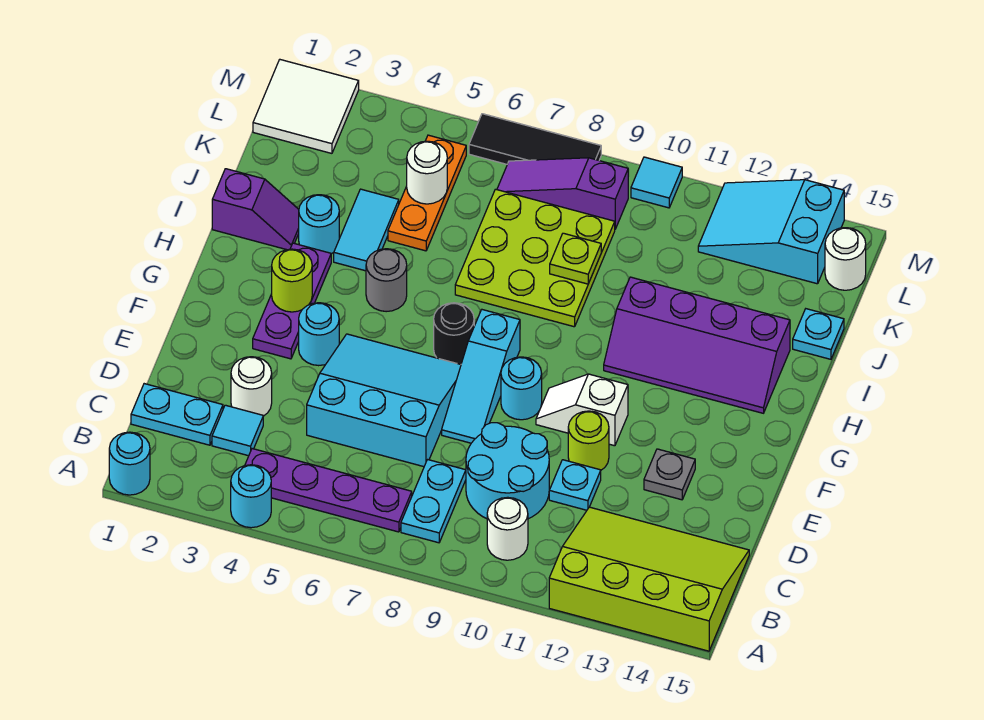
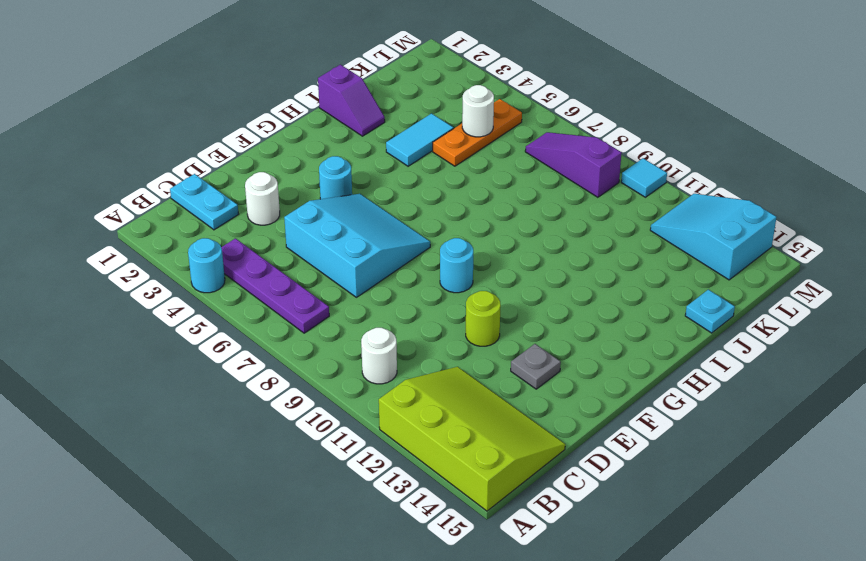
none -> cyan 1x1 round brick [109,432,150,495]
none -> cyan 1x2 plate [401,460,466,543]
none -> cyan 1x1 tile [212,405,263,456]
none -> cyan 2x2 round brick [466,423,549,519]

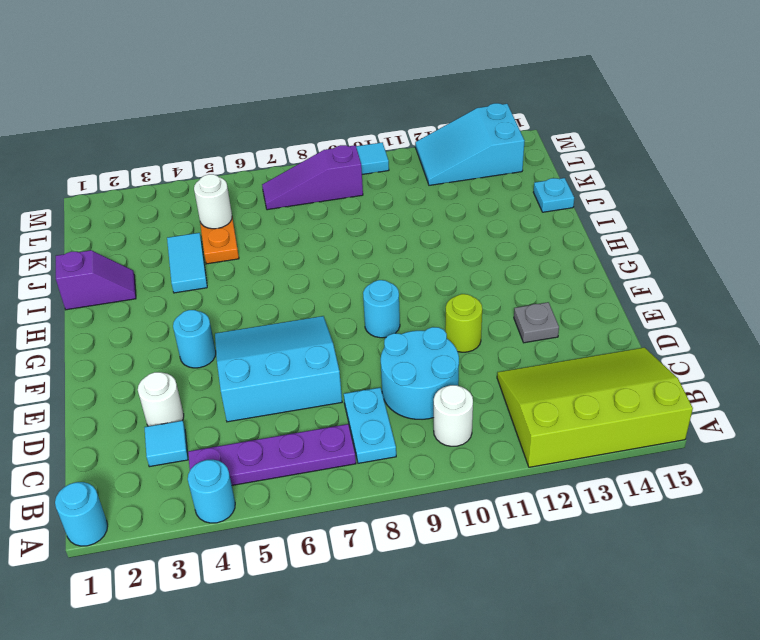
none -> cyan 1x2 plate [131,384,223,445]
none -> cyan 1x1 plate [549,460,601,510]
none -> cyan 1x3 slope [442,310,520,443]
none -> purple 1x3 plate [253,243,331,359]

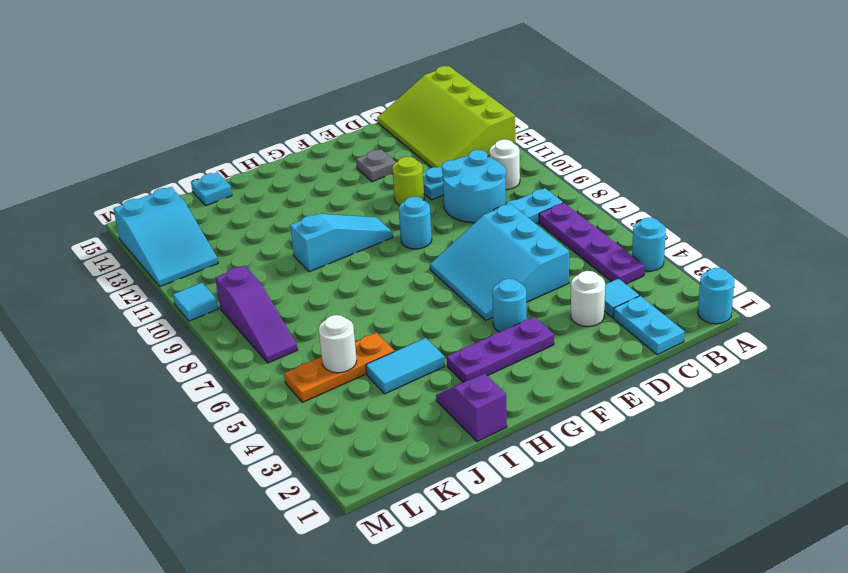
cyan 1x3 slope [290,214,393,272] -> cyan 1x3 slope moved to [442,310,520,443]
none -> white 1x2 slope [536,374,628,446]
none -> black 1x1 round brick [434,303,474,364]
none -> grey 1x1 round brick [366,249,407,312]
none -> purple 2x4 slope [604,277,790,413]

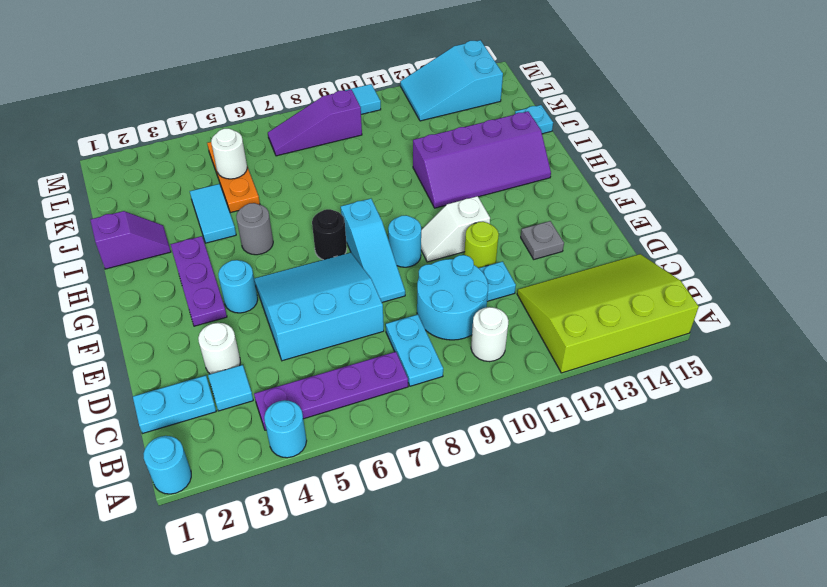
none -> cyan 1x1 round brick [299,195,339,254]
none -> lime 3x3 plate [455,189,615,327]
none -> white 2x2 tile [253,60,359,153]
none -> white 1x1 round brick [825,228,866,290]

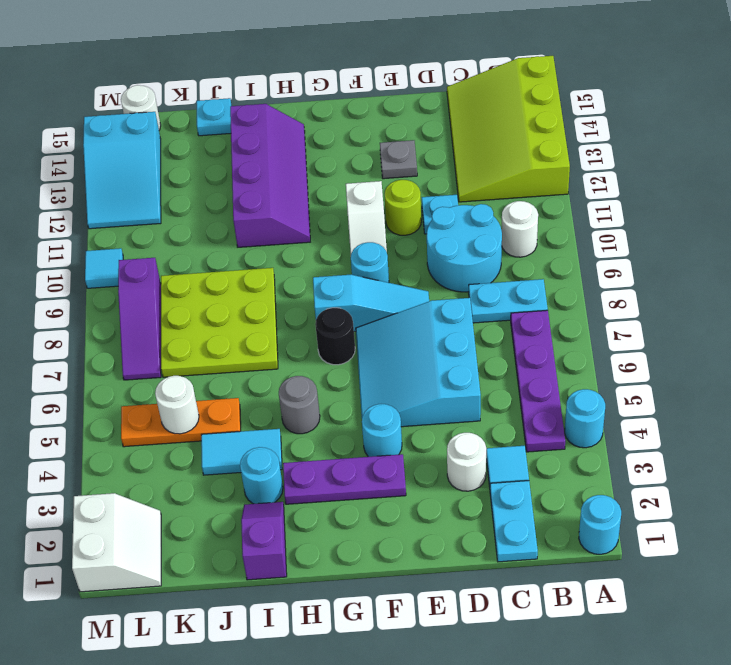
white 2x2 slope [72,493,161,592] -> white 2x2 tile [253,60,359,153]
none -> black 1x3 tile [469,114,601,164]
none -> lime 1x1 round brick [272,249,312,312]
none -> lime 1x1 plate [550,233,601,284]

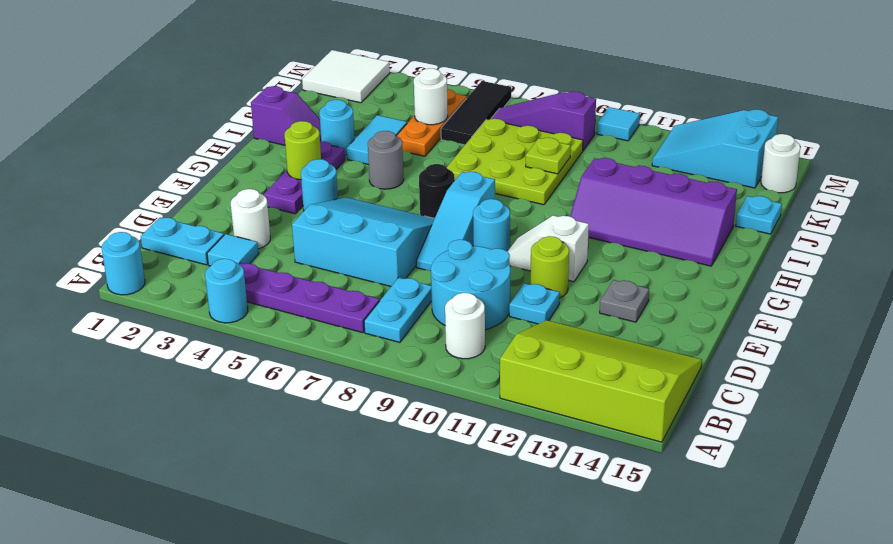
black 1x3 tile [441,81,511,145] -> black 1x3 tile turned to [469,114,601,164]

